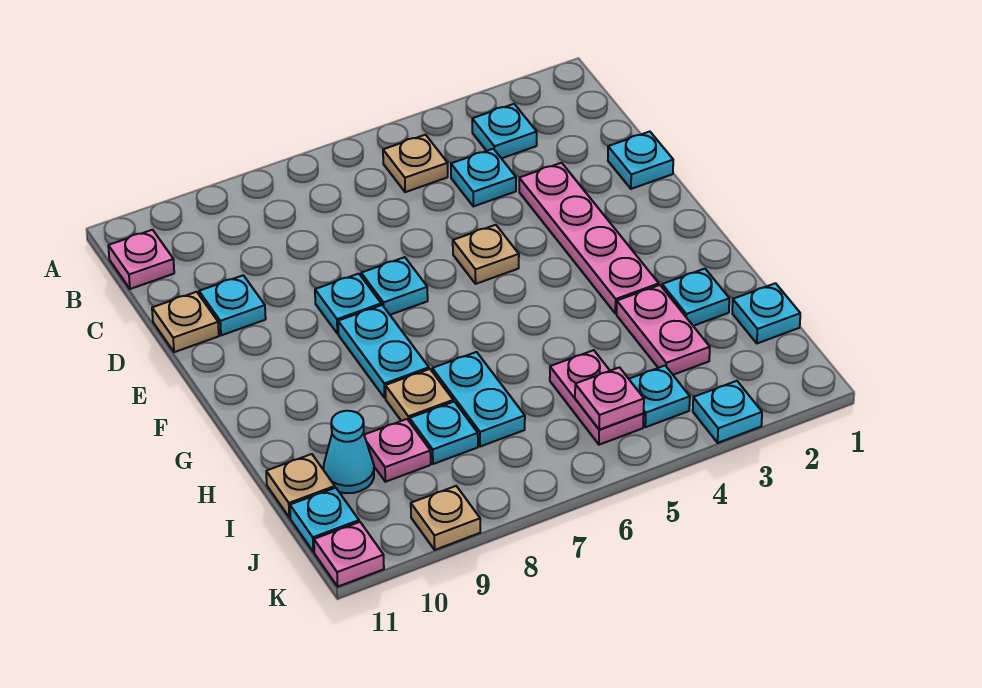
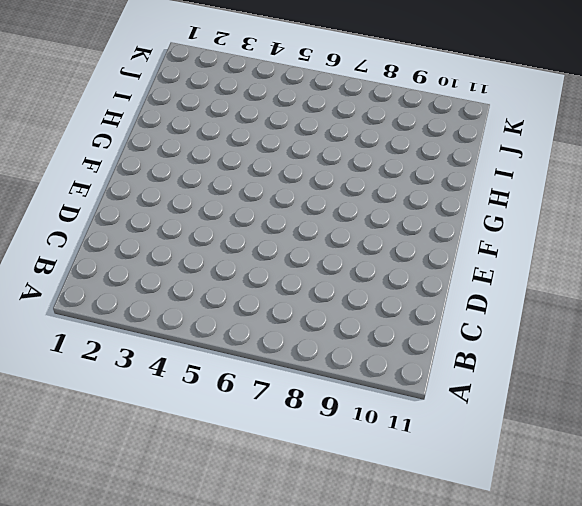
none -> cyan 1x1 plate [472,104,537,158]
none -> tan 1x1 plate [383,135,448,192]
none -> pink 1x1 plate [108,230,174,289]

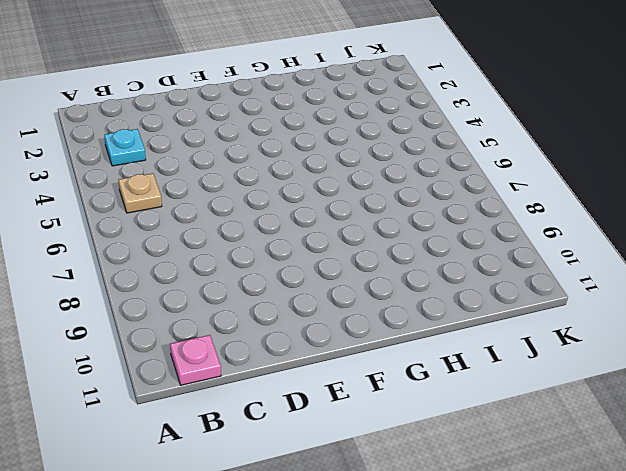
none -> cyan 1x1 plate [451,149,516,206]
none -> cyan 1x1 plate [608,132,673,189]
none -> pink 1x4 plate [519,163,659,314]

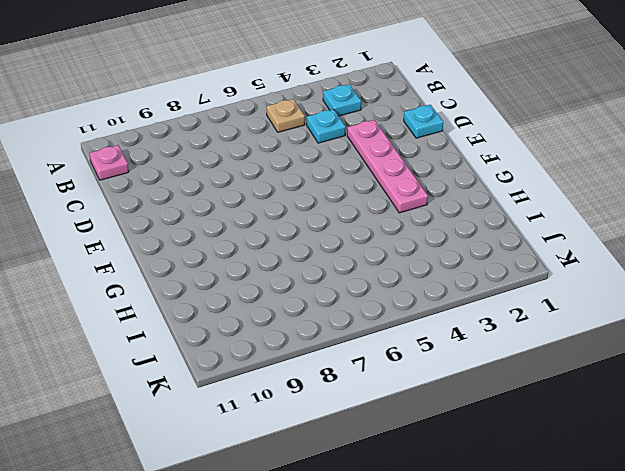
none -> cyan 1x1 plate [199,275,266,335]
none -> tan 1x1 plate [152,292,219,352]
none -> tan 1x1 plate [453,225,519,284]

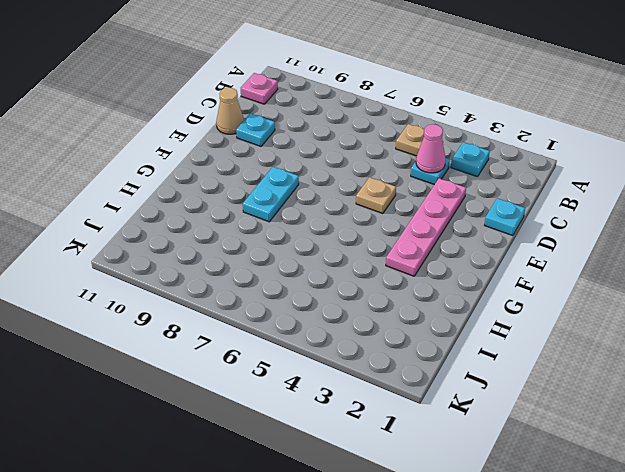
pink 1x1 cone [416,124,446,173] -> none
tan 1x1 cone [216,88,244,134] -> tan 1x1 plate [152,292,219,352]
none -> cyan 1x1 plate [361,257,428,315]
none -> cyan 1x1 plate [315,274,381,334]
none -> cyan 1x1 plate [662,269,729,326]

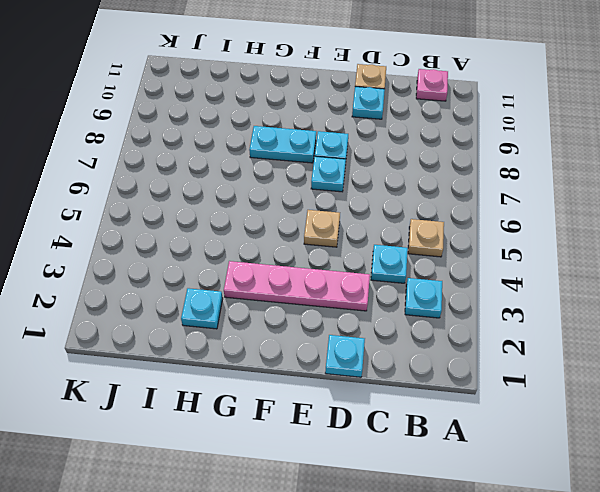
none -> pink 1x2 plate [617,285,710,375]
none -> cyan 1x2 plate [432,352,525,447]
none -> tan 1x1 plate [385,369,453,422]

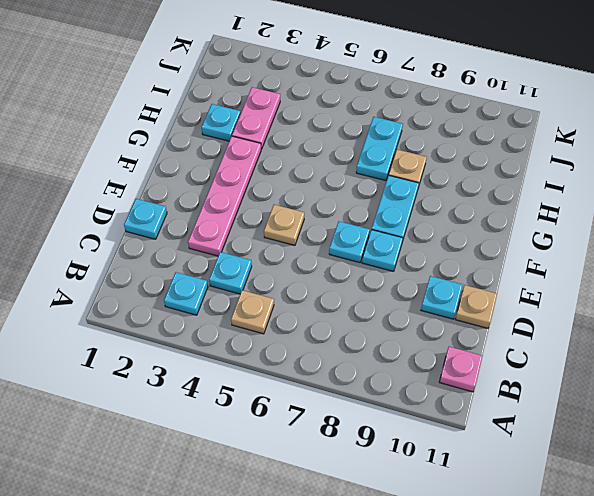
none -> cyan 1x1 plate [732,283,800,343]
none -> pink 1x2 plate [550,350,644,445]
none -> cyan 1x1 plate [410,402,478,464]

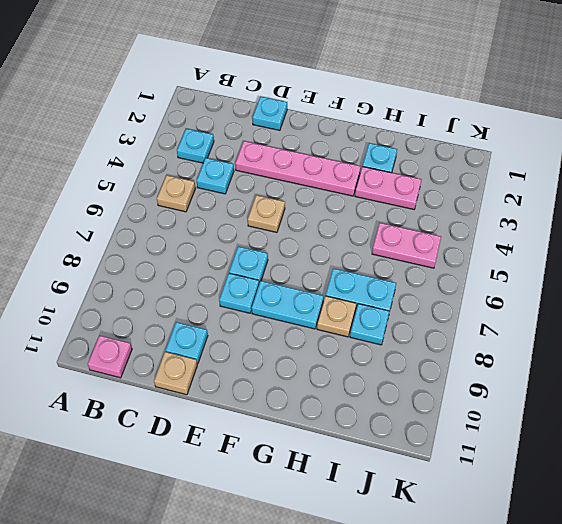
none -> cyan 1x1 plate [732,283,800,343]
none -> pink 1x1 plate [364,419,431,482]
none -> cyan 1x1 cone [323,411,374,493]

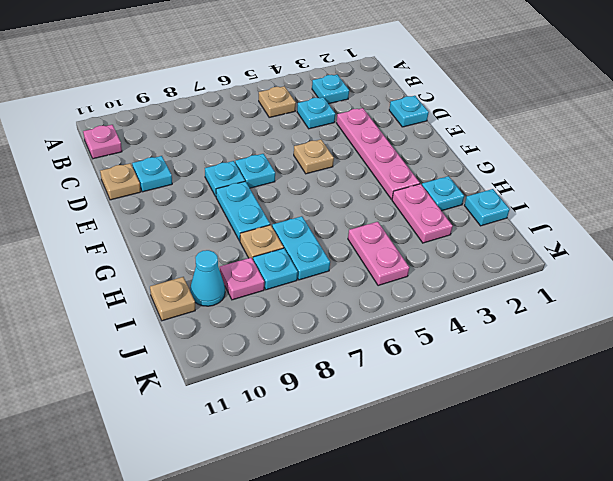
none -> cyan 1x1 plate [629,366,690,427]
none -> cyan 1x1 plate [290,488,359,552]
none -> cyan 1x1 plate [693,381,762,443]

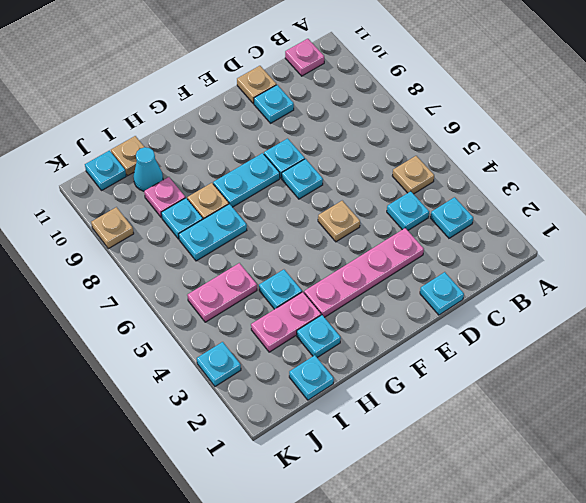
cyan 1x1 plate [259,270,302,309] -> cyan 1x1 plate moved to [629,366,690,427]
none -> pink 1x1 plate [314,522,384,587]
none -> pink 1x1 plate [575,367,644,430]

